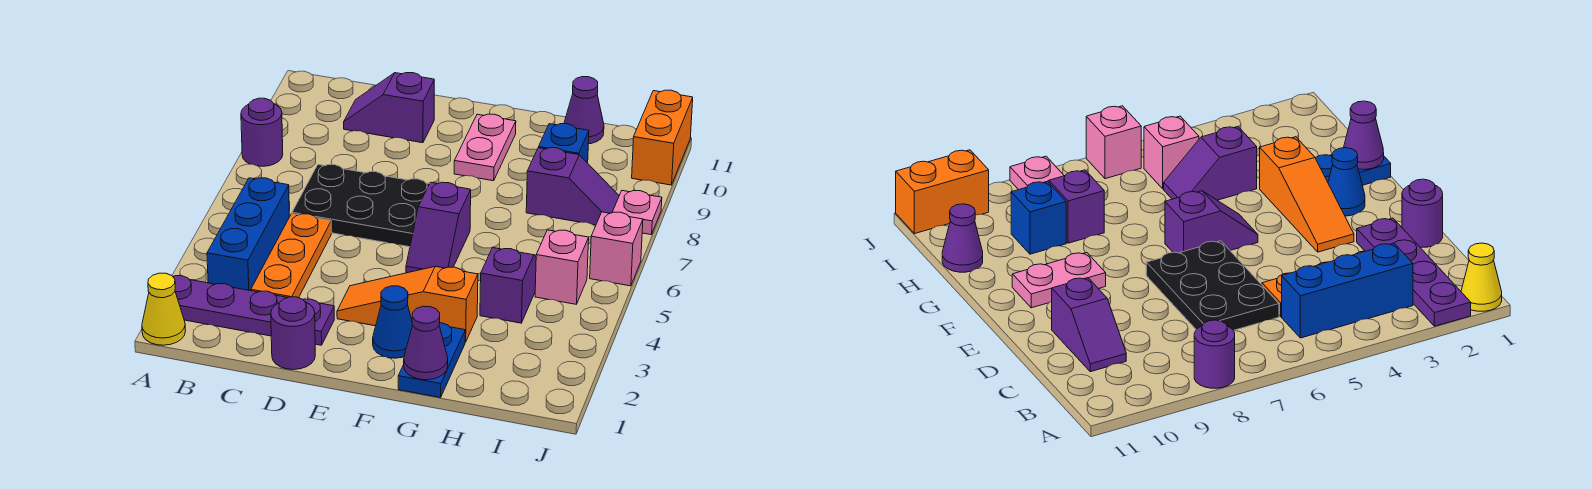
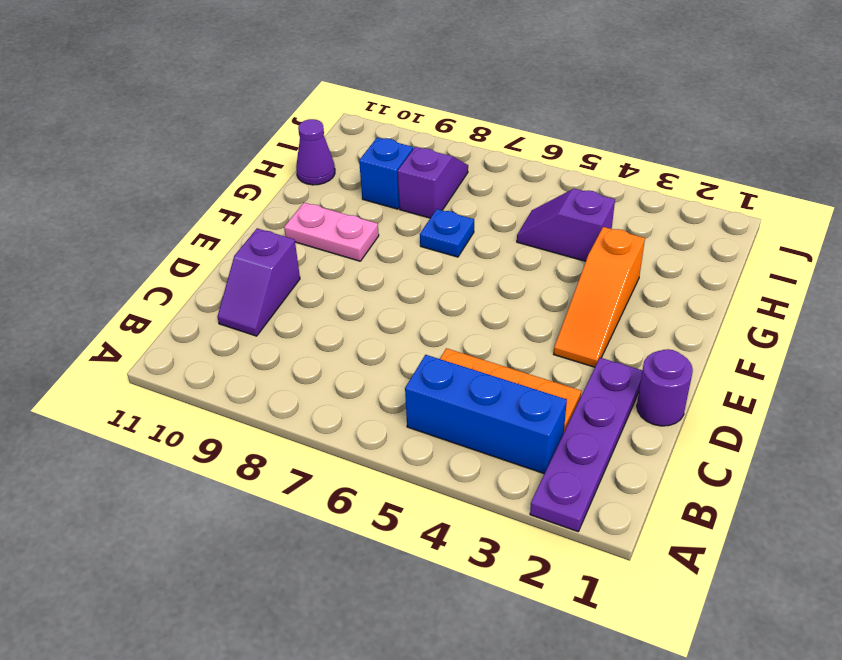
blue 1x1 plate [420,209,474,257] -> none
none -> yellow 1x1 cone [142,273,186,345]
none -> purple 1x1 round brick [241,98,283,166]
none -> black 2x3 plate [292,165,429,247]

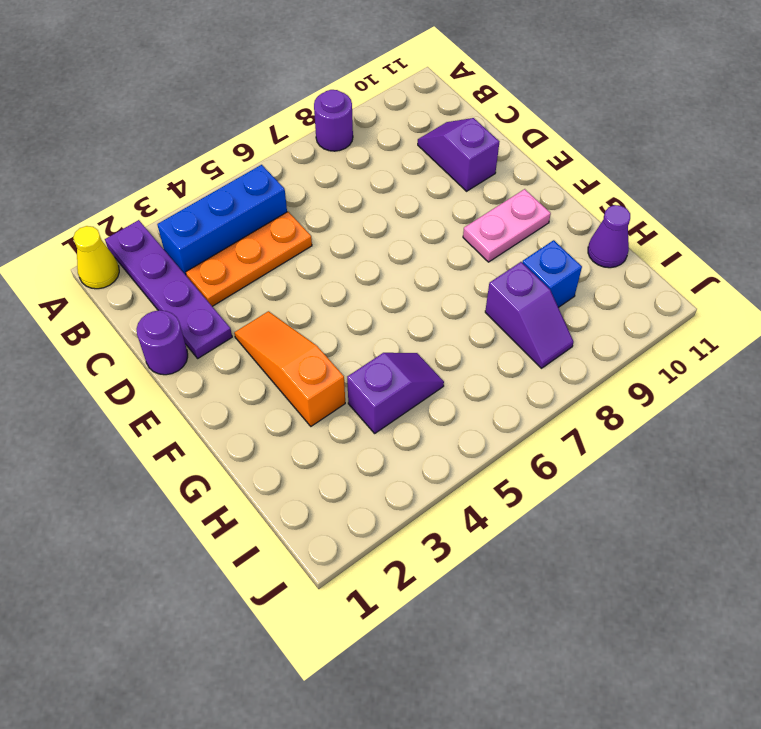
none -> black 2x3 plate [292,165,429,247]
none -> blue 1x1 cone [373,286,413,358]
none -> purple 1x2 slope [406,182,471,273]

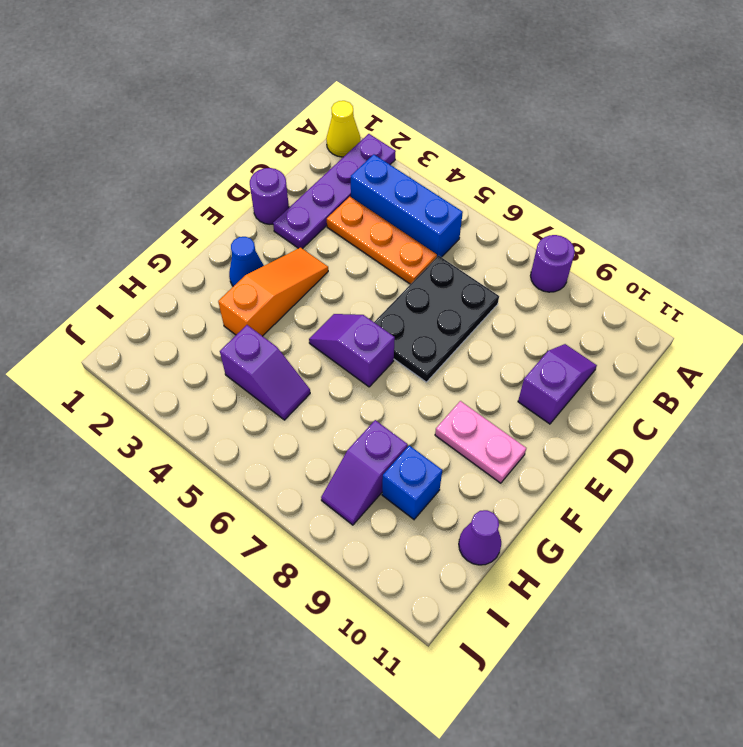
none -> blue 1x2 plate [398,323,465,398]
none -> pink 1x1 brick [535,230,589,304]
none -> pink 1x1 brick [590,212,643,286]

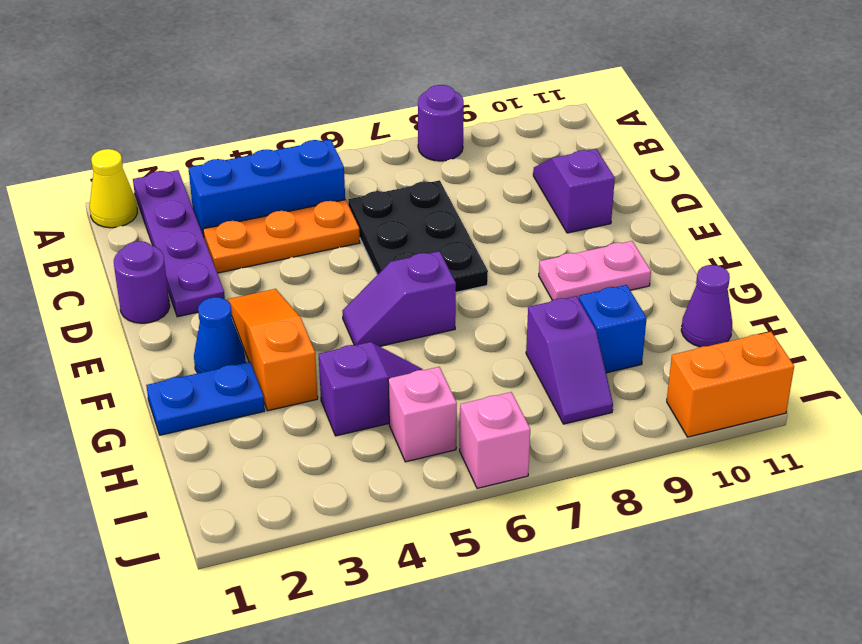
none -> pink 1x1 plate [612,191,662,235]
none -> purple 1x1 cone [404,306,448,380]

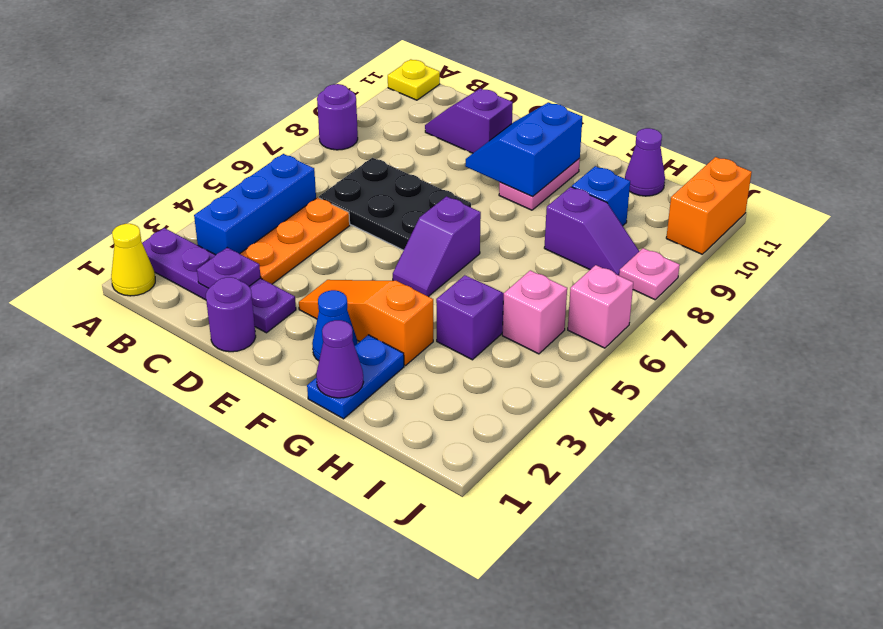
yellow 1x1 plate [388,59,440,100] -> none
purple 1x1 plate [197,248,261,288] -> none
blue 2x2 slope [465,102,582,196] -> none

